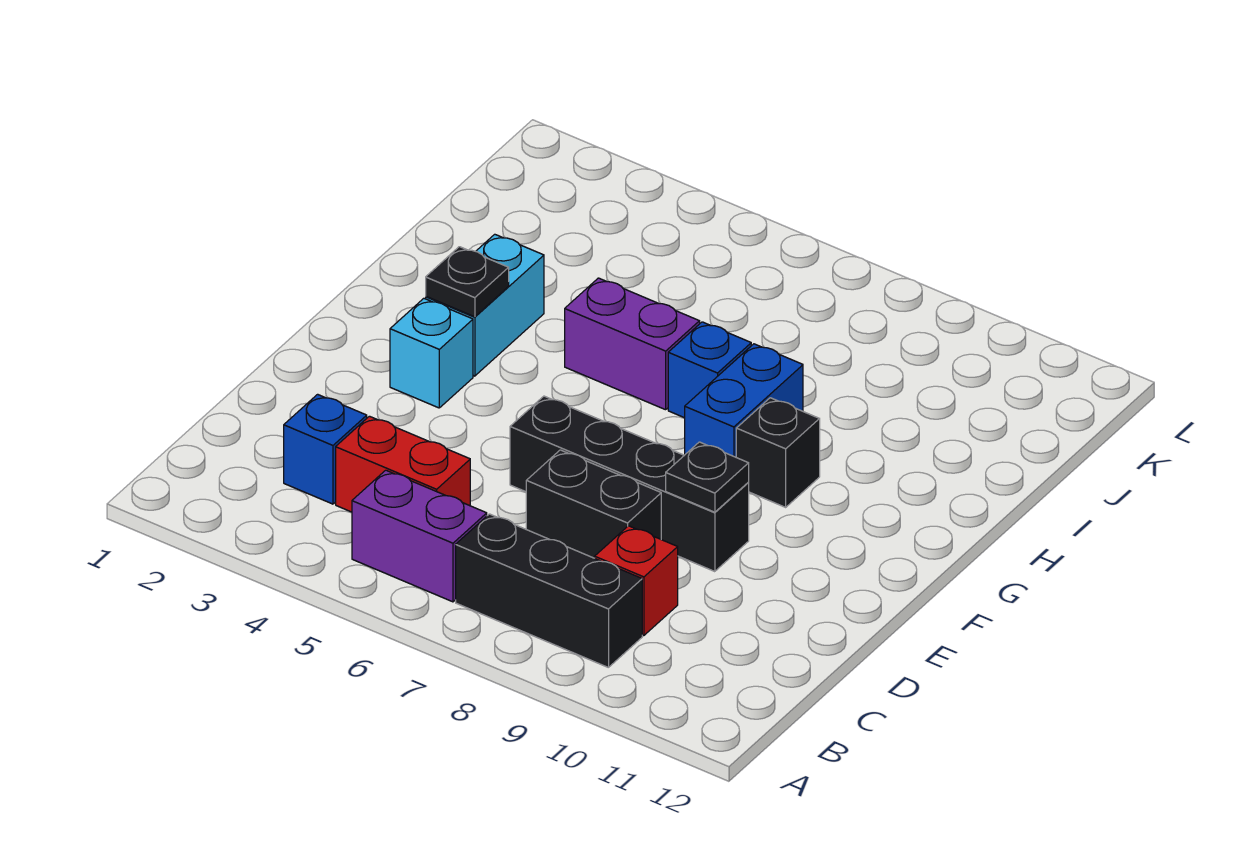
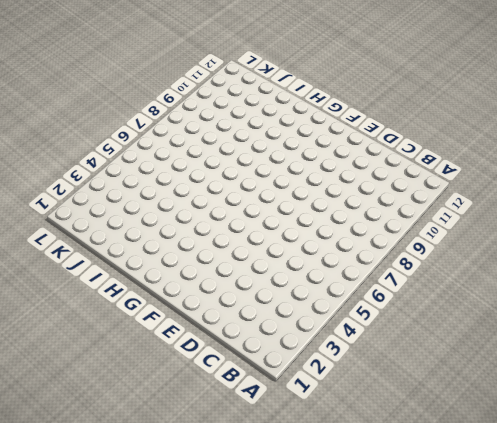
none -> purple 1x2 brick [352,470,487,602]
none -> black 1x3 brick [456,514,642,668]
none -> blue 1x1 brick [284,394,367,504]

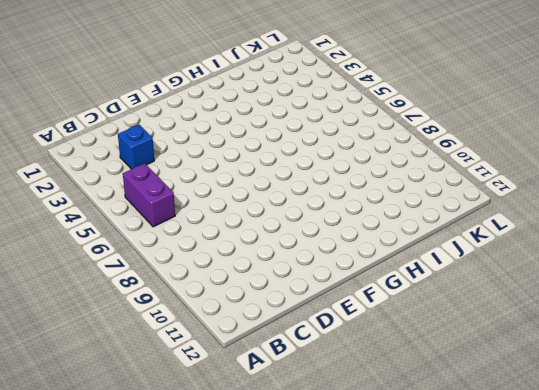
none -> black 1x3 brick [456,514,642,668]
none -> red 1x2 brick [336,416,470,512]
none -> red 1x1 brick [595,526,678,636]

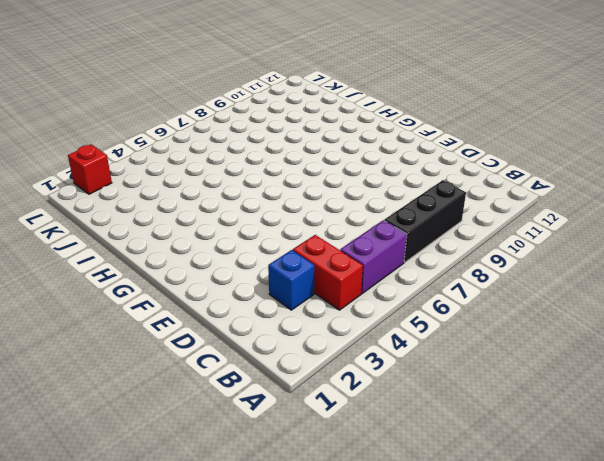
red 1x2 brick [293,235,363,310] -> red 1x2 brick turned to [336,416,470,512]
red 1x1 brick [68,144,112,194] -> red 1x1 brick moved to [595,526,678,636]
none -> black 1x2 brick [526,450,661,558]
none -> black 1x4 brick [510,396,749,572]
none -> cyan 1x1 brick [390,298,473,408]

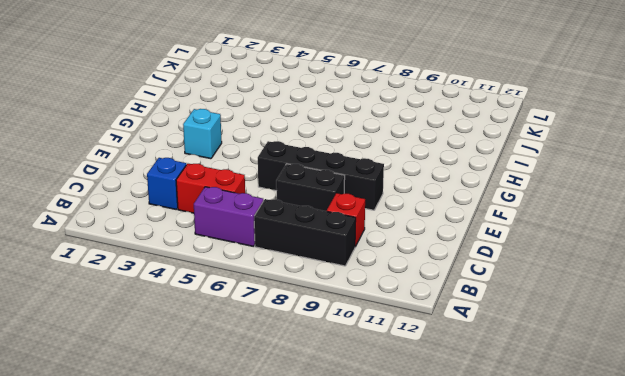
none -> cyan 1x2 brick [426,234,544,376]
none -> blue 1x2 brick [685,344,803,457]
none -> black 1x1 brick [736,398,820,507]

